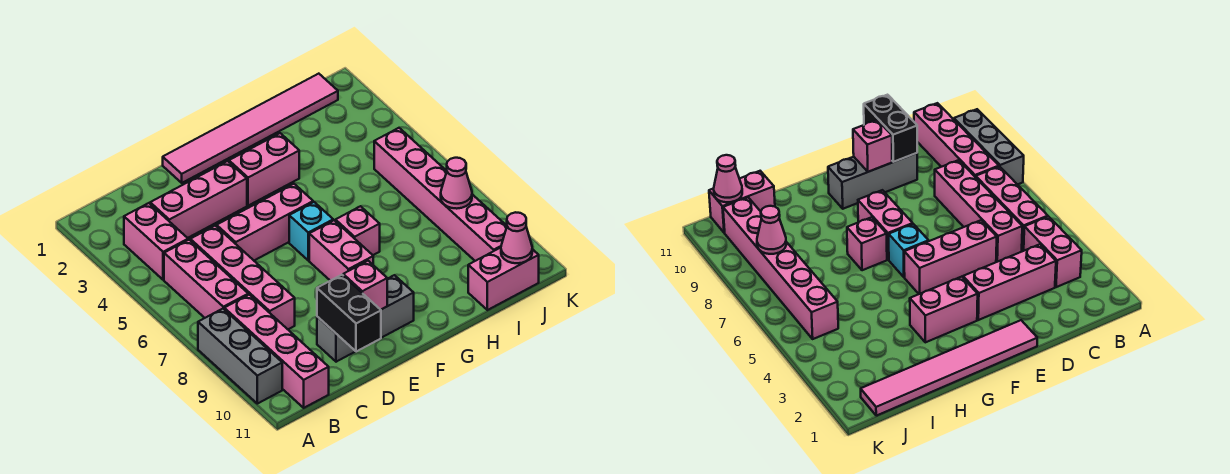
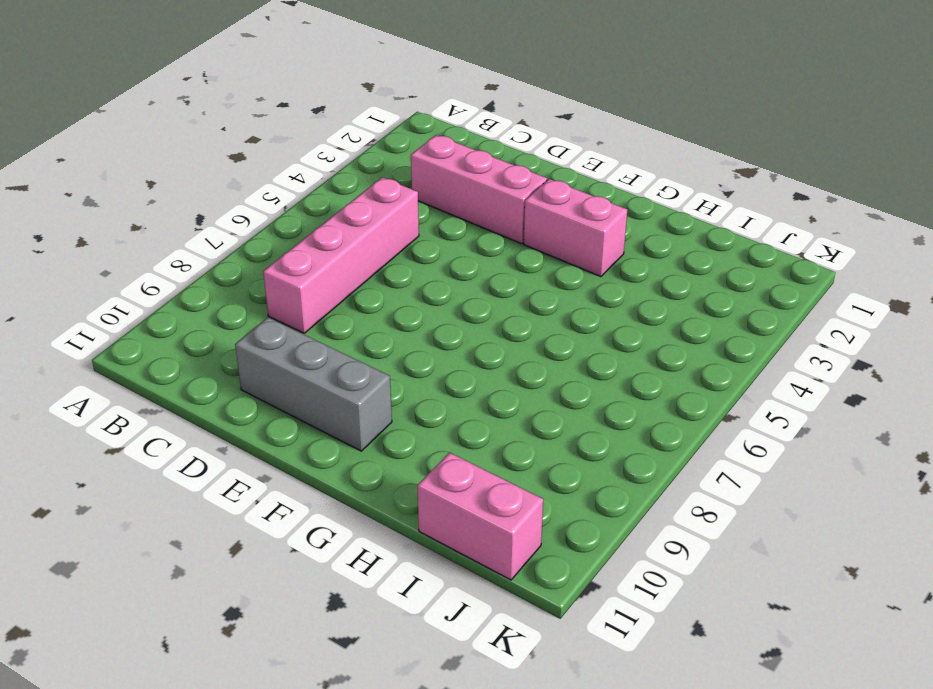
none -> grey 1x3 brick [198,309,282,404]
none -> pink 1x2 brick [124,203,188,280]
none -> pink 1x3 brick [164,240,248,318]

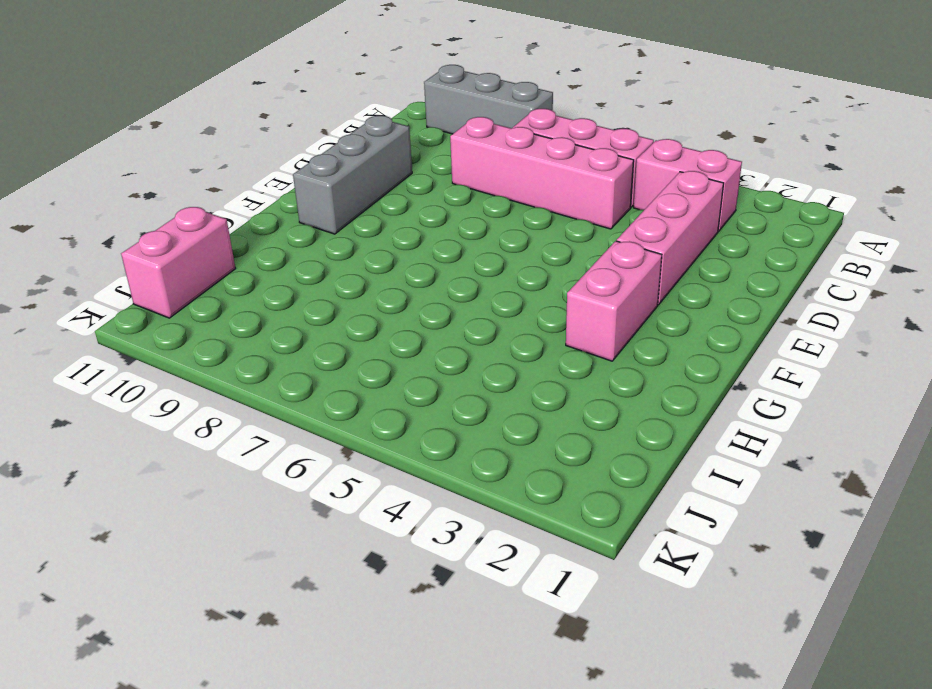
none -> pink 1x4 brick [224,295,329,408]
none -> pink 1x3 brick [217,184,313,260]
none -> pink 1x6 tile [163,74,338,183]

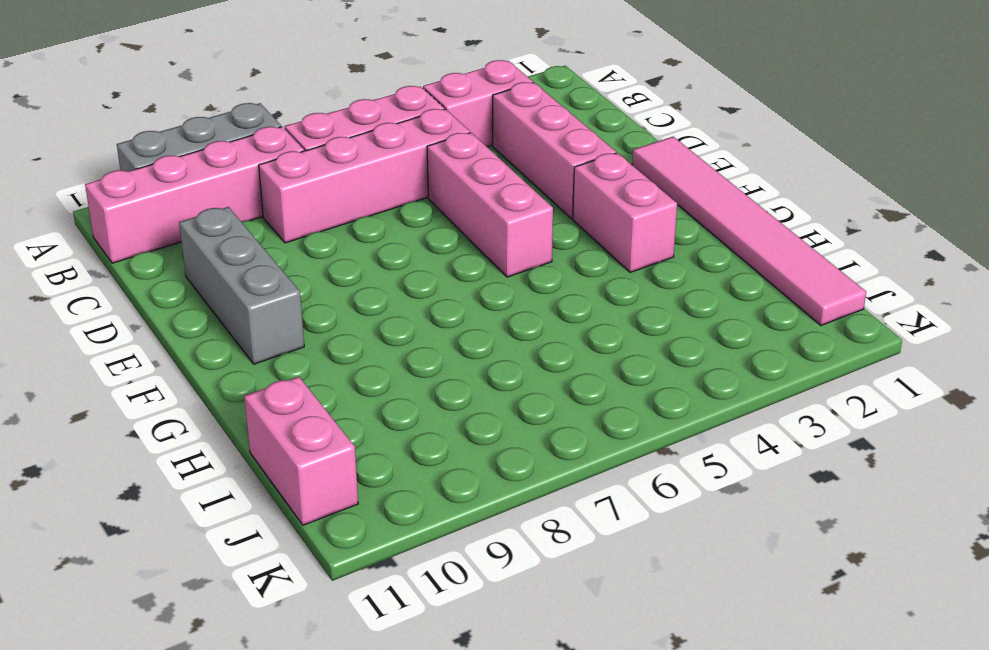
none -> cyan 1x1 brick [289,202,333,260]
none -> pink 1x2 brick [309,220,373,281]
none -> pink 1x1 brick [336,206,380,255]

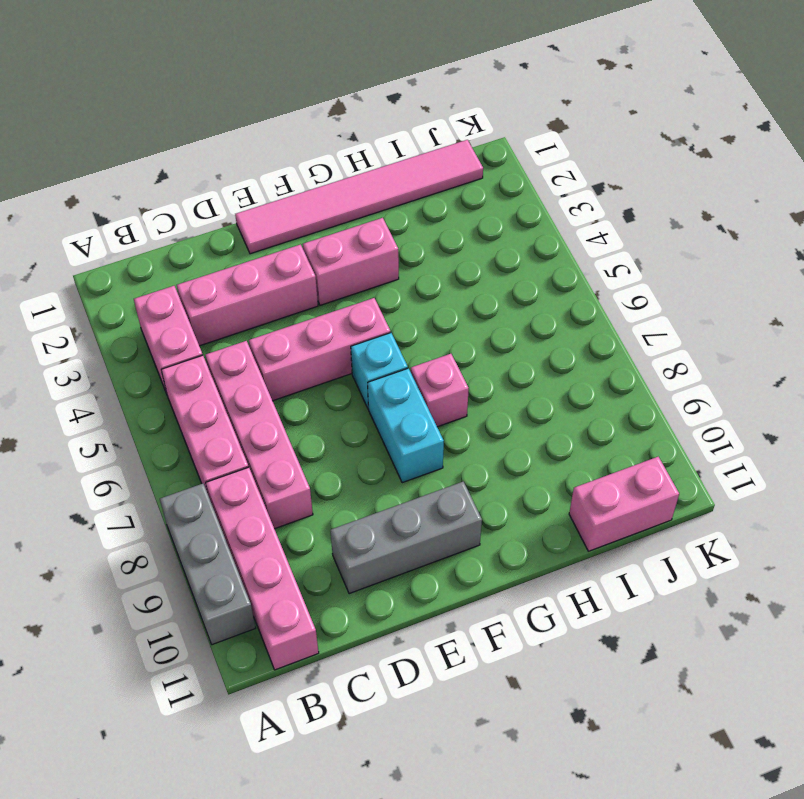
cyan 1x2 brick [368,368,444,483] -> pink 1x2 brick [309,220,373,281]
none -> pink 1x6 brick [374,128,507,261]
none -> black 1x2 brick [317,275,381,352]
none -> pink 1x1 brick [343,261,387,310]

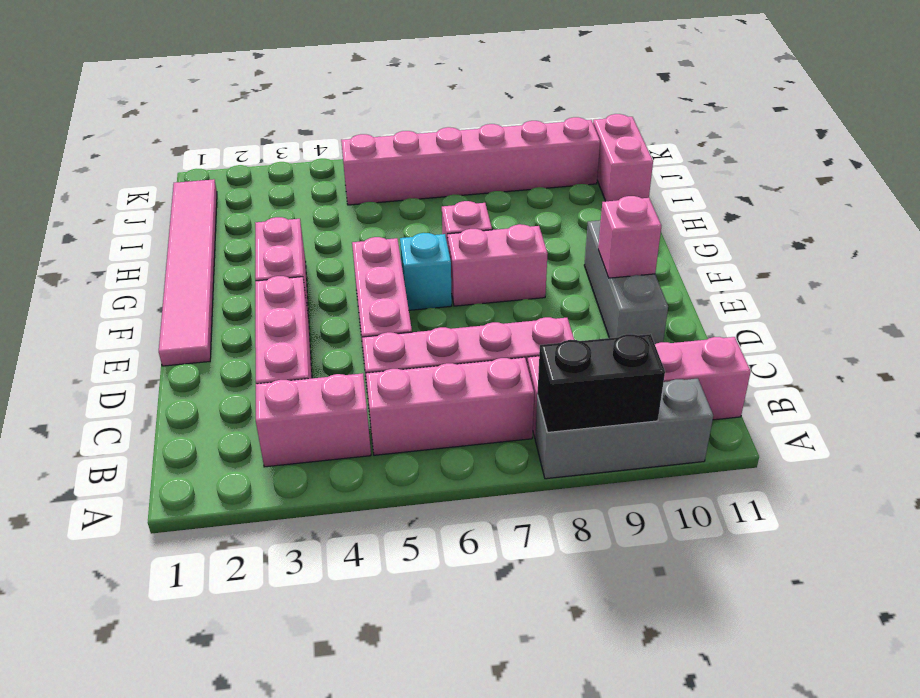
black 1x2 brick [538,334,665,433] -> black 1x2 brick moved to [317,275,381,352]
none -> pink 1x1 cone [441,158,472,209]
none -> pink 1x1 cone [501,212,532,263]

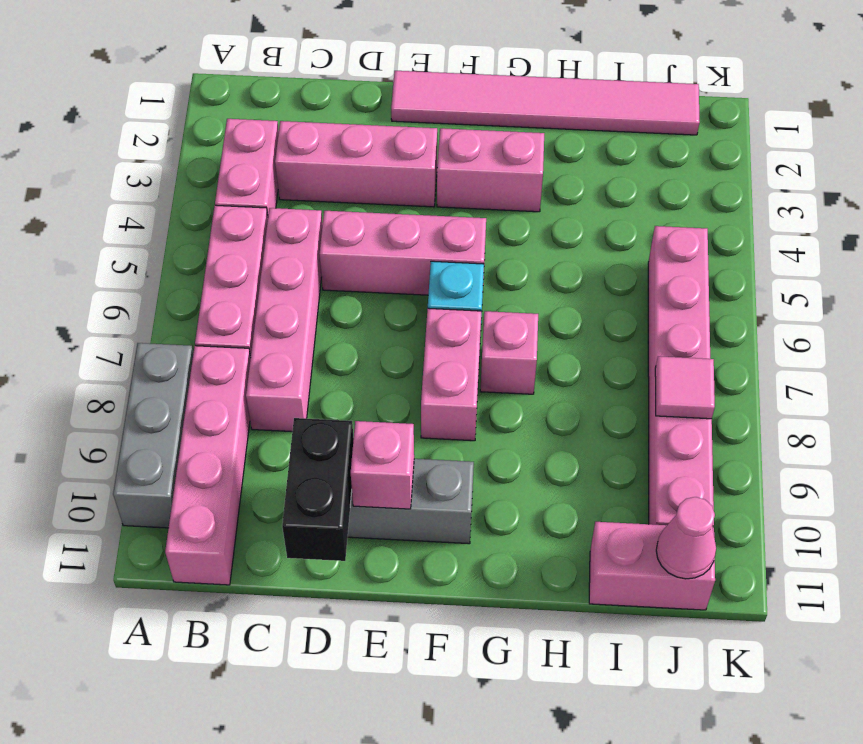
pink 1x1 tile [655,356,715,419] -> pink 1x1 cone [441,158,472,209]

